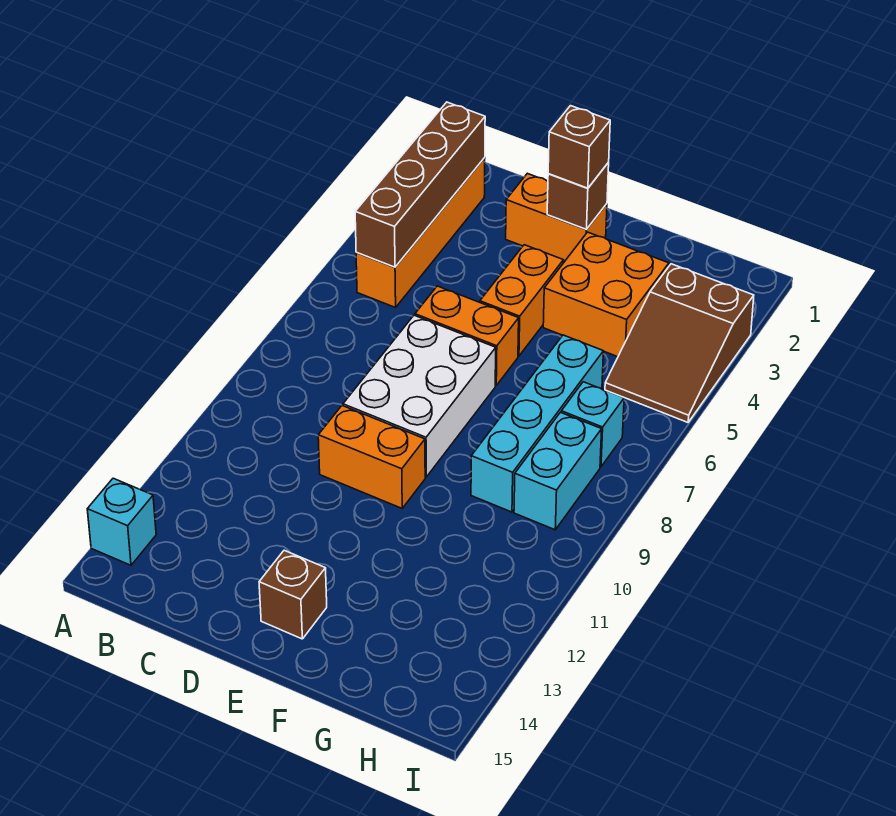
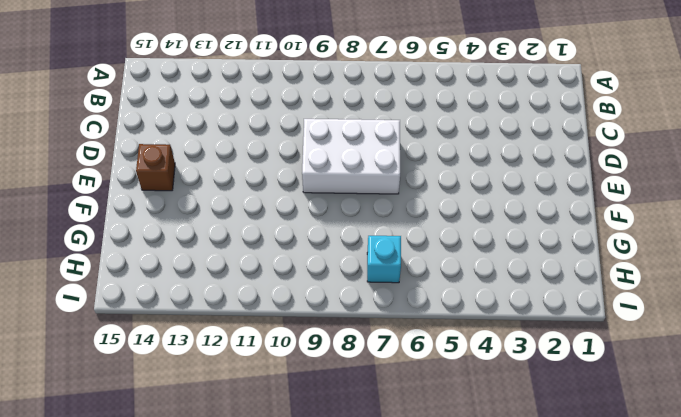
none -> cyan 1x1 brick [87,478,156,565]
none -> orange 1x4 brick [356,158,485,308]
none -> orange 1x2 brick [506,173,607,262]

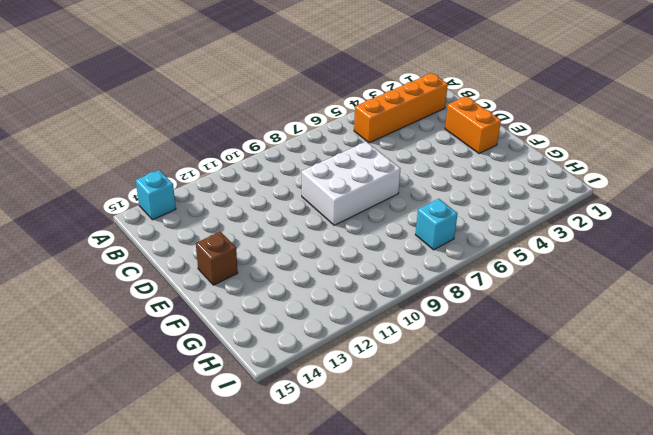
none -> orange 1x2 brick [415,286,519,385]
none -> orange 1x2 brick [318,406,425,508]
none -> orange 1x2 brick [480,245,563,356]

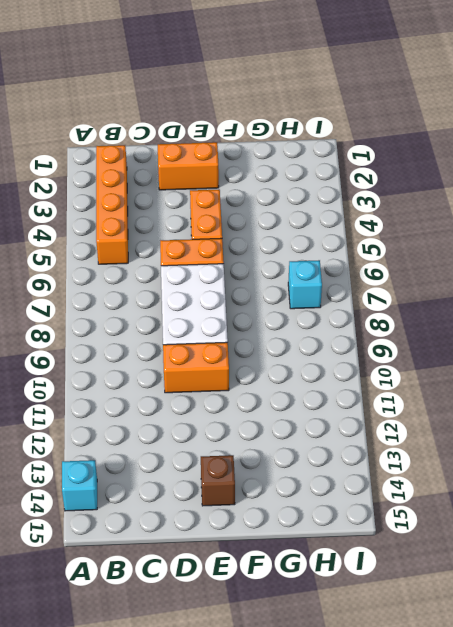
none -> orange 2x2 brick [543,232,669,357]
none -> cyan 1x4 brick [471,335,603,512]
none -> brown 2x3 slope [605,264,754,422]

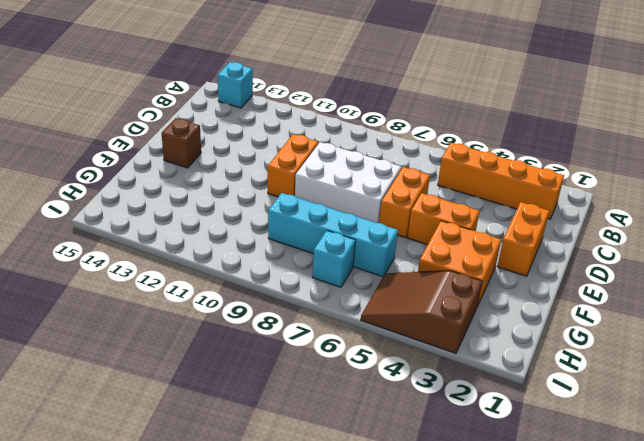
none -> cyan 1x2 brick [514,412,602,530]
none -> brown 1x4 brick [355,102,485,267]
none -> brown 1x1 brick [547,162,609,229]

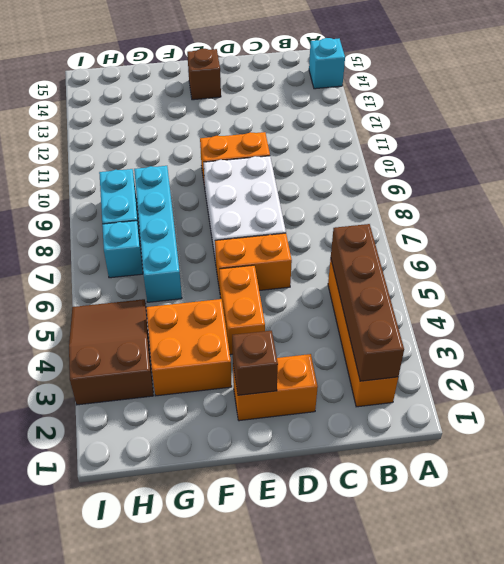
none -> brown 1x1 brick [548,106,610,188]

